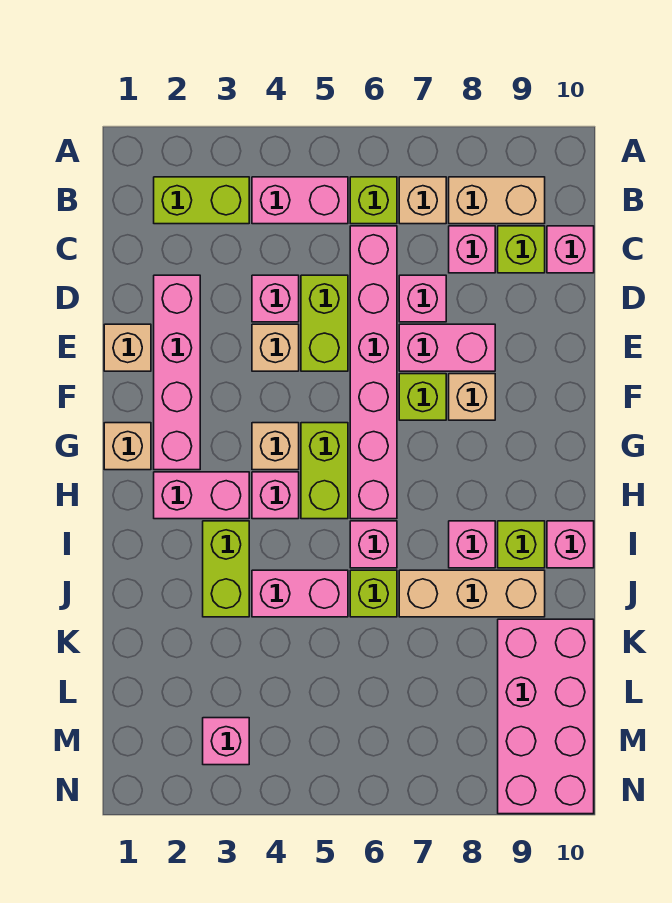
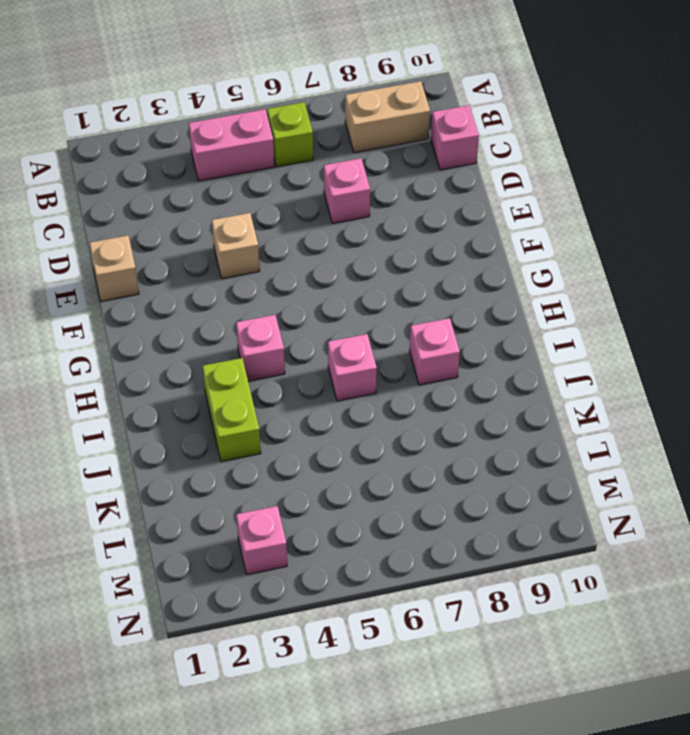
none -> lime 1x2 brick [154,177,249,224]
none -> tan 1x1 brick [399,177,446,224]
none -> pink 1x6 brick [350,226,397,519]
none -> pink 1x1 brick [449,226,495,273]

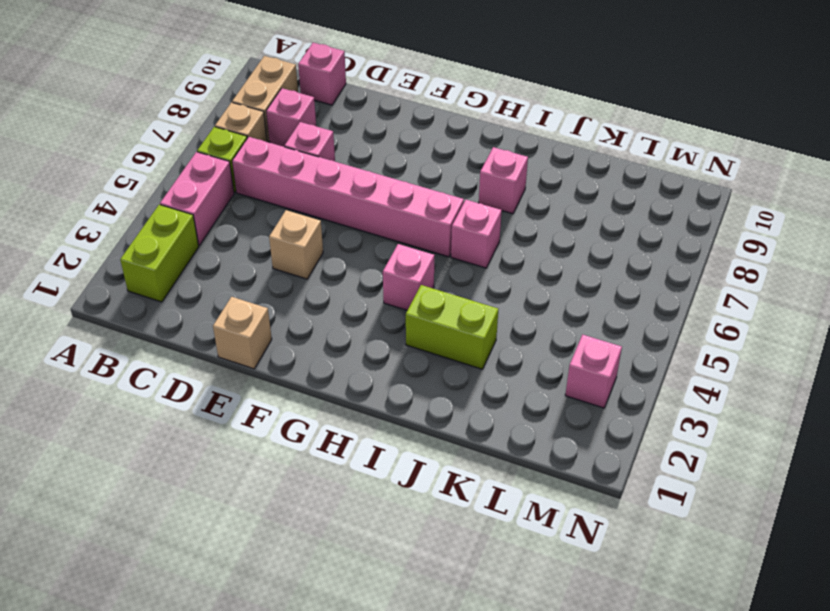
none -> lime 1x1 brick [498,226,545,273]
none -> pink 1x4 brick [154,275,200,470]
none -> pink 1x1 brick [252,275,299,322]
none -> lime 1x2 brick [301,275,348,371]

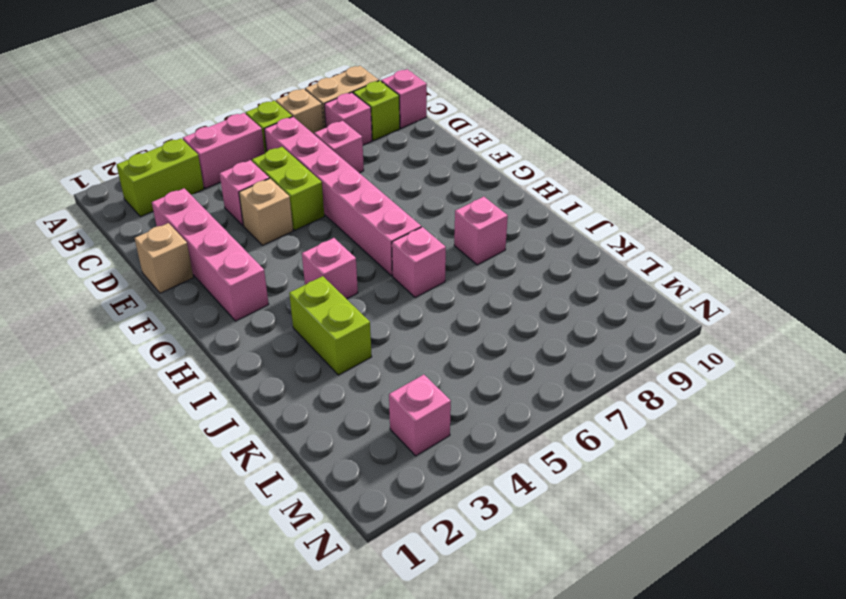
none -> pink 1x2 brick [399,324,495,371]
none -> lime 1x1 brick [399,374,446,420]
none -> tan 1x1 brick [449,374,495,420]
none -> tan 1x1 brick [104,423,151,470]

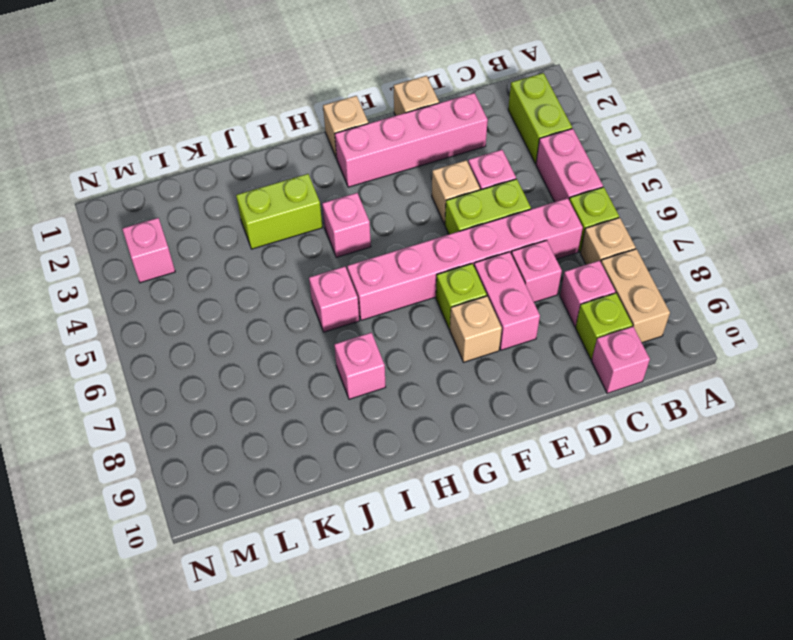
none -> tan 1x1 brick [252,423,299,470]
none -> lime 1x2 brick [301,423,348,519]
none -> pink 1x2 brick [154,472,249,519]
none -> lime 1x1 brick [498,521,545,568]

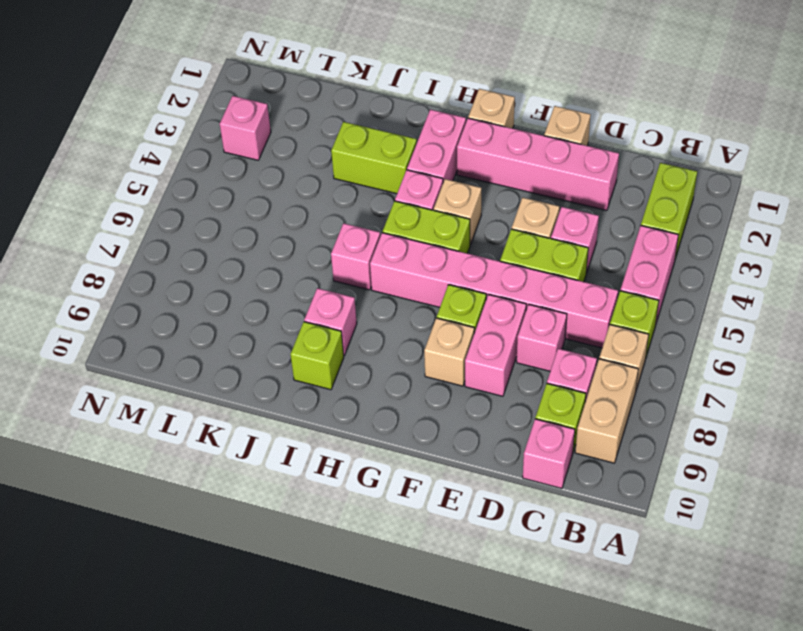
none -> pink 1x1 brick [547,521,594,568]
none -> pink 1x2 brick [252,570,348,617]
none -> lime 1x1 brick [350,570,397,617]
none -> tan 1x3 brick [399,570,545,617]

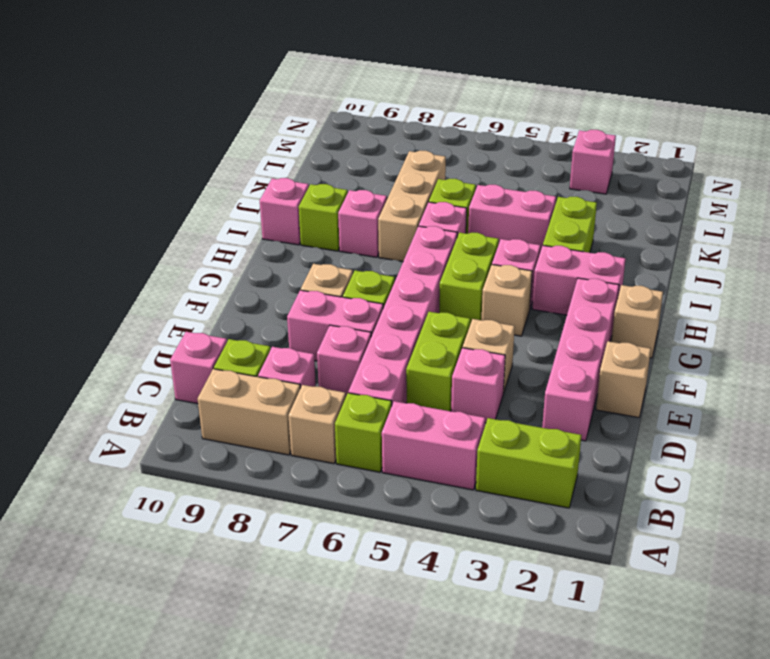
tan 1x3 brick [378,151,446,262] -> tan 1x3 brick turned to [399,570,545,617]
none -> pink 2x4 brick [498,619,594,814]

